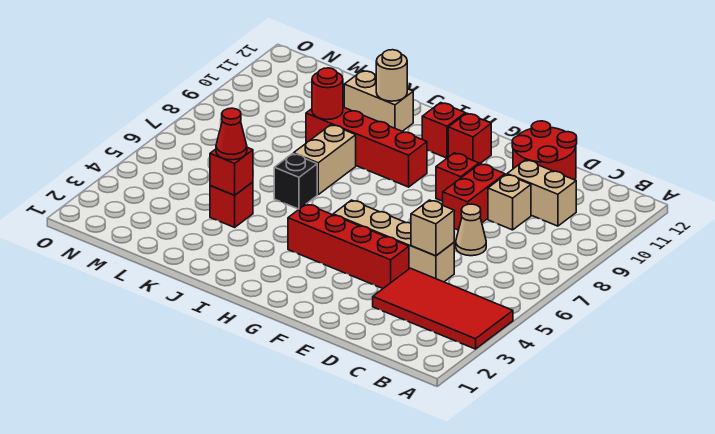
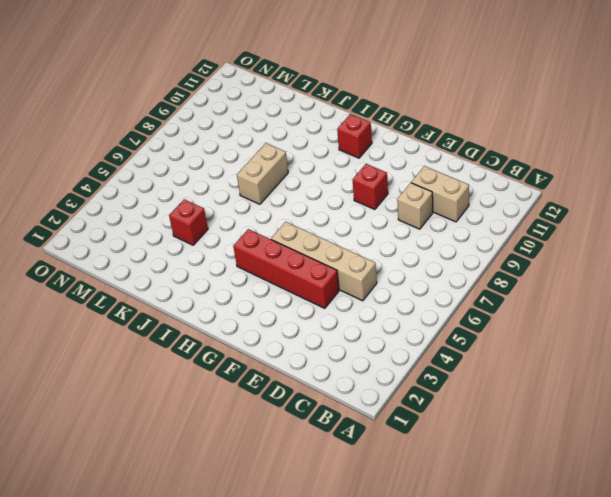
none -> red 2x4 tile [373,268,513,349]
none -> tan 1x1 cone [456,204,486,256]
none -> red 2x2 round brick [512,121,577,180]

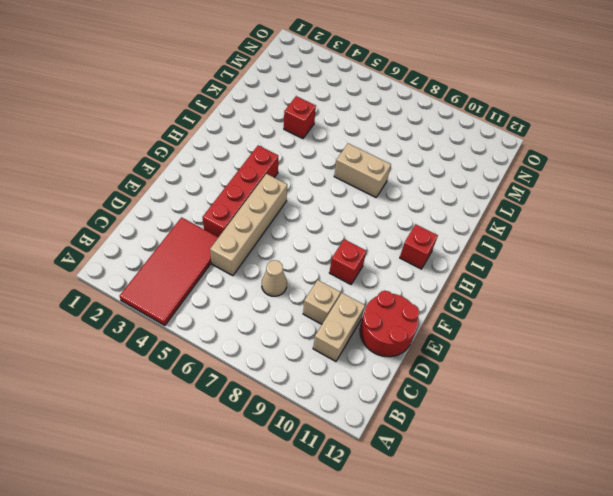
none -> red 1x2 brick [443,164,505,230]
none -> red 1x1 brick [448,113,491,164]
none -> red 1x4 brick [306,107,427,187]

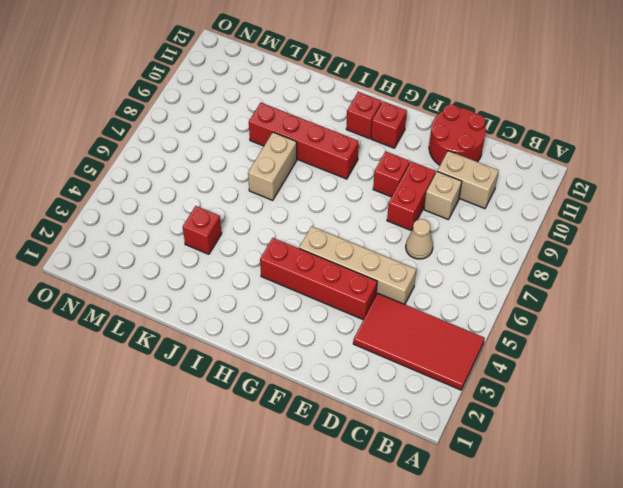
none -> black 1x1 brick [274,154,317,209]
none -> tan 1x2 brick [344,70,413,131]
none -> tan 1x1 brick [411,200,454,256]

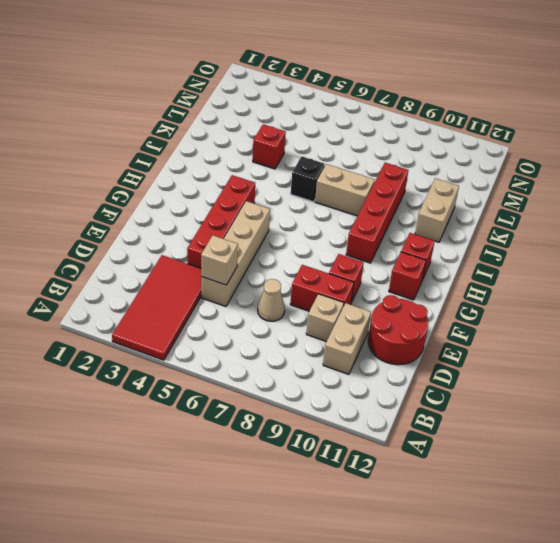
none -> tan 1x1 round brick [376,50,407,101]
none -> red 1x1 brick [210,148,253,195]
none -> red 1x1 round brick [312,68,343,120]

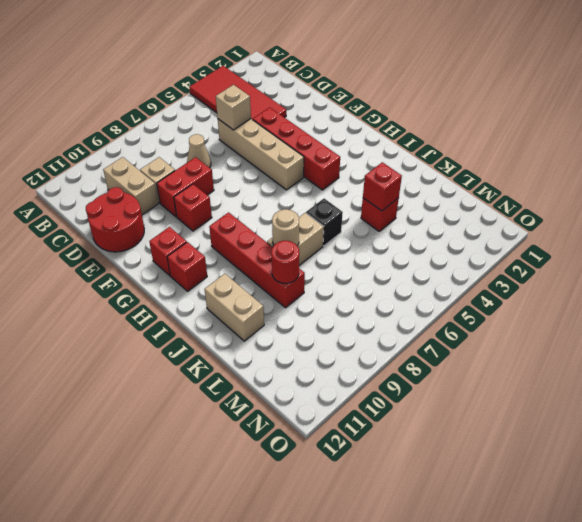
tan 1x1 round brick [272,209,299,246] -> tan 1x1 round brick moved to [376,50,407,101]
none -> red 1x1 cone [216,108,247,160]

